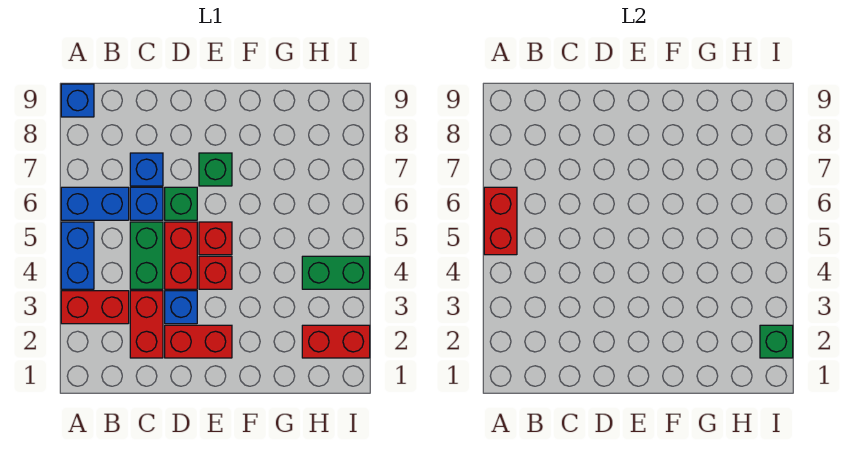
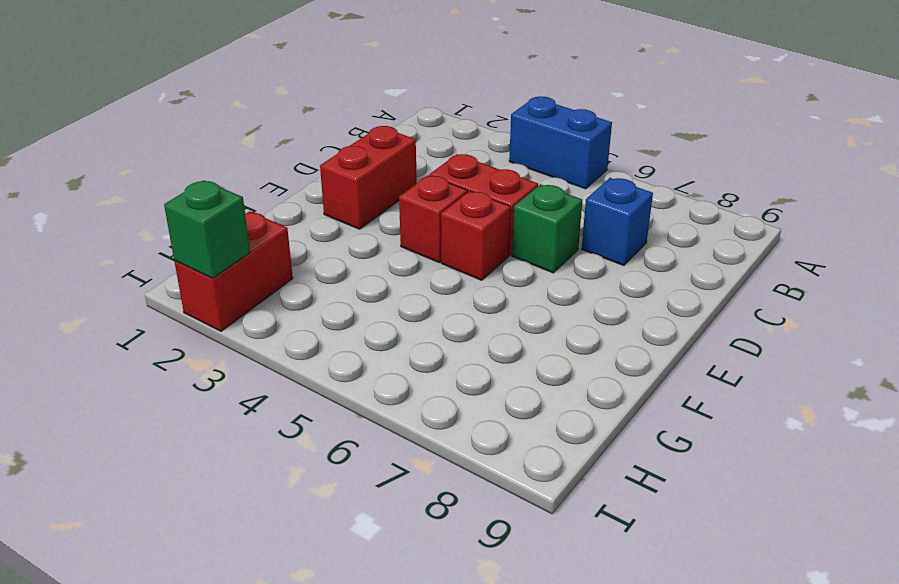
none -> red 1x2 brick [61,291,129,324]
none -> blue 1x2 brick [61,187,129,220]
none -> blue 1x1 brick [61,84,94,117]

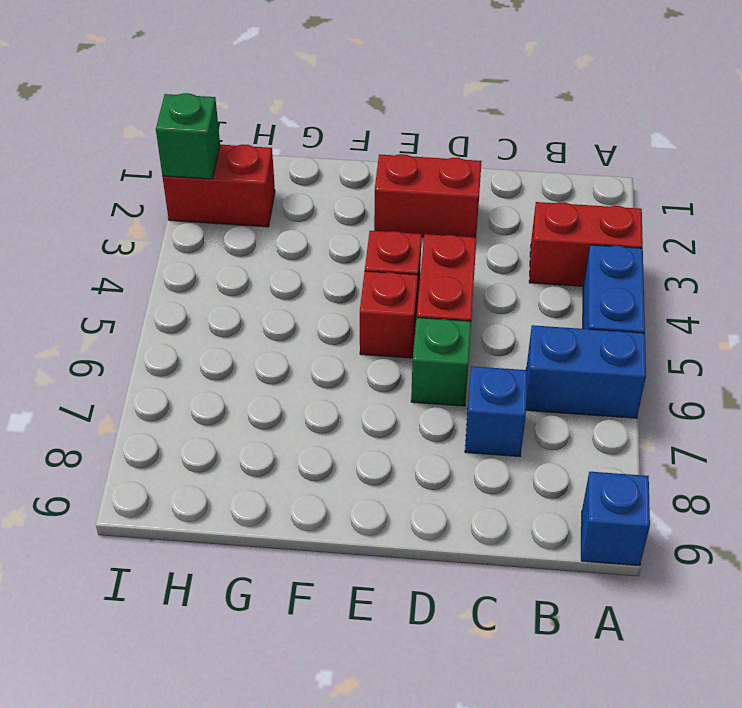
none -> red 1x2 brick [130,291,163,358]
none -> green 1x2 brick [130,222,163,289]
none -> blue 1x1 brick [130,187,163,220]

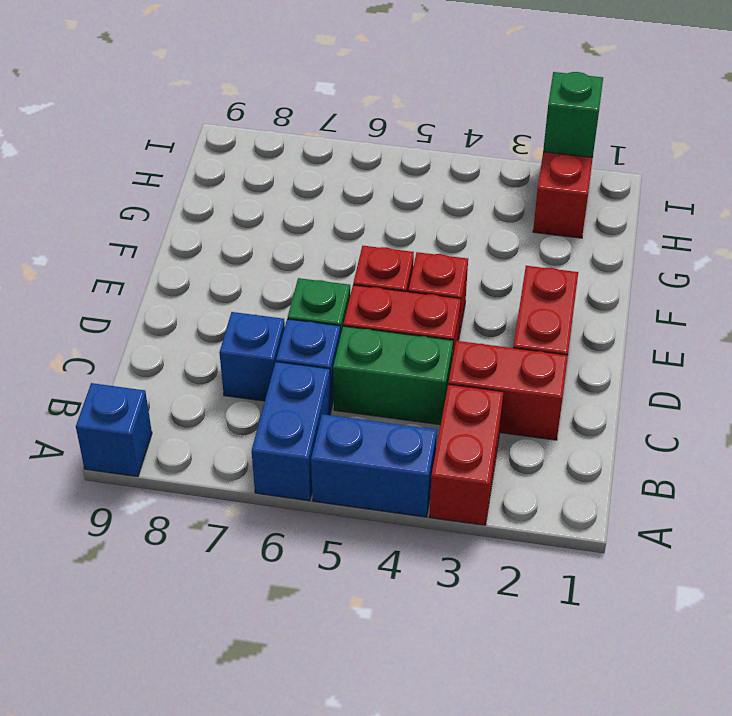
none -> blue 1x1 brick [165,291,197,324]
none -> green 1x1 brick [199,153,232,186]
none -> green 1x2 brick [302,256,370,289]

